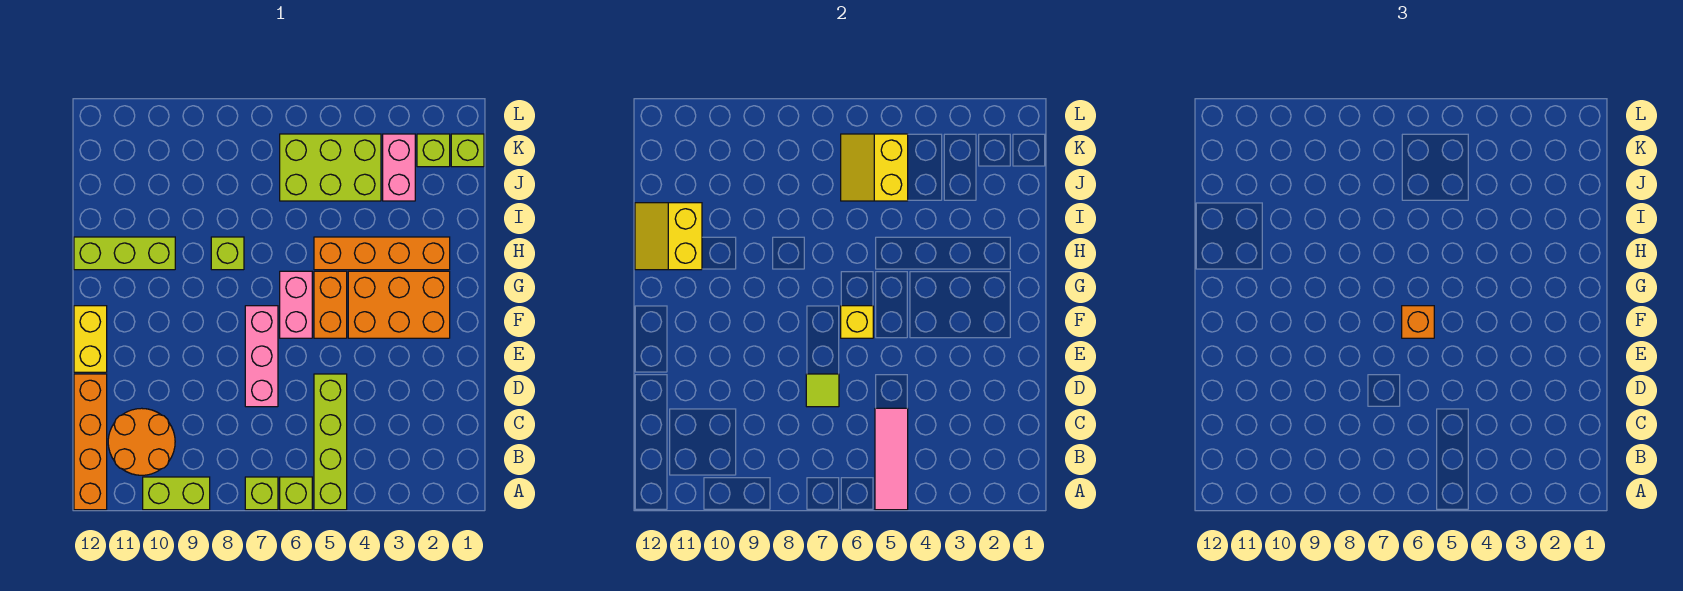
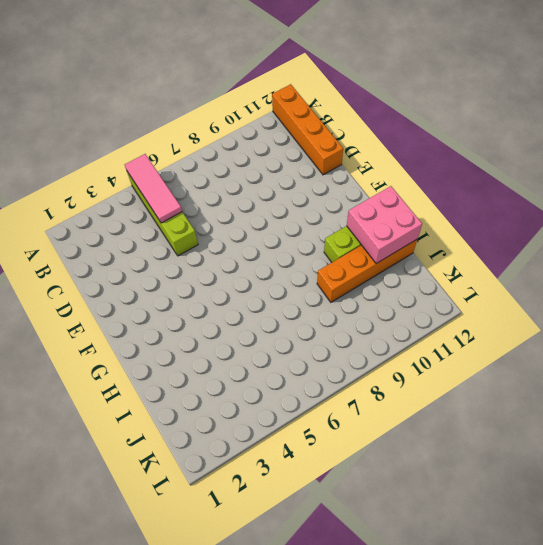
pink 2x2 brick [347,186,422,263] -> yellow 2x2 slope [635,203,702,270]
orange 1x4 brick [317,240,417,302] -> orange 1x4 brick moved to [314,237,450,270]
none -> lime 1x1 brick [280,477,312,510]
none -> lime 1x1 brick [245,477,278,510]
none -> lime 1x2 brick [143,477,210,510]

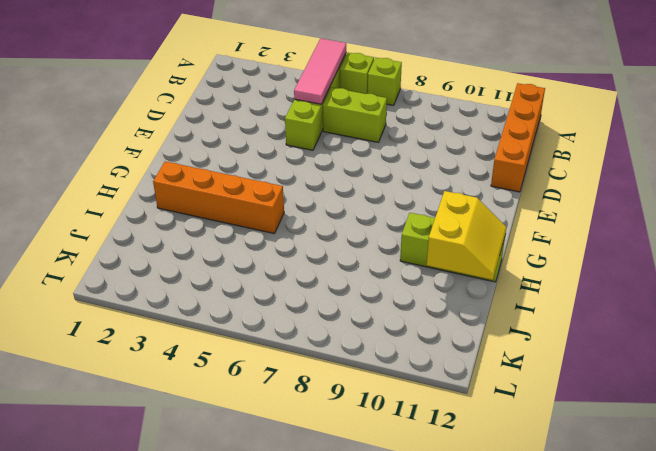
lime 1x2 brick [323,87,387,142] -> lime 1x2 brick moved to [143,477,210,510]
none -> orange 2x2 round brick [108,408,175,475]
none -> pink 1x3 brick [245,306,278,407]
none -> yellow 1x2 brick [74,306,107,372]

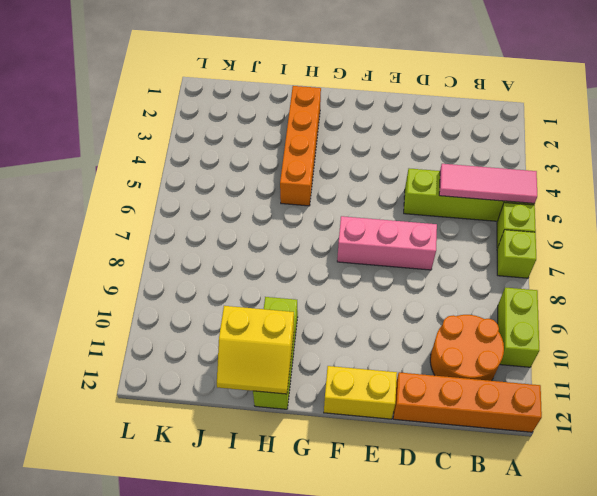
none -> orange 2x3 brick [348,271,450,338]
none -> orange 1x2 brick [314,271,347,338]
none -> pink 1x2 brick [280,271,312,338]

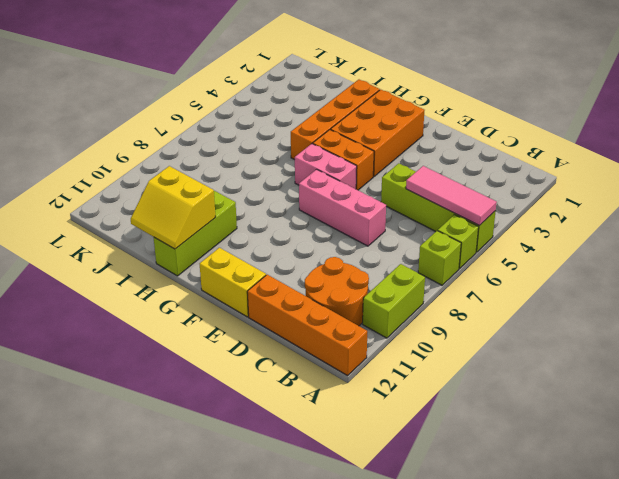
none -> lime 1x1 brick [211,237,244,270]
none -> pink 1x2 brick [383,134,415,201]
none -> lime 2x3 brick [280,134,381,201]

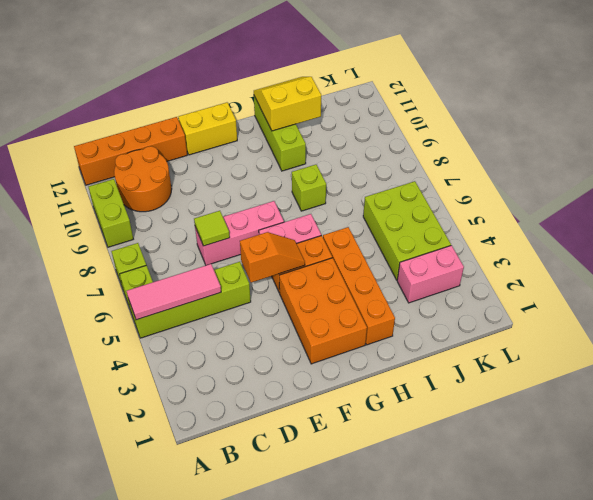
orange 1x2 slope [240,232,305,283] -> none
none -> lime 1x1 brick [451,134,484,167]
none -> lime 1x1 brick [417,134,450,167]
none -> yellow 1x1 brick [841,306,873,338]

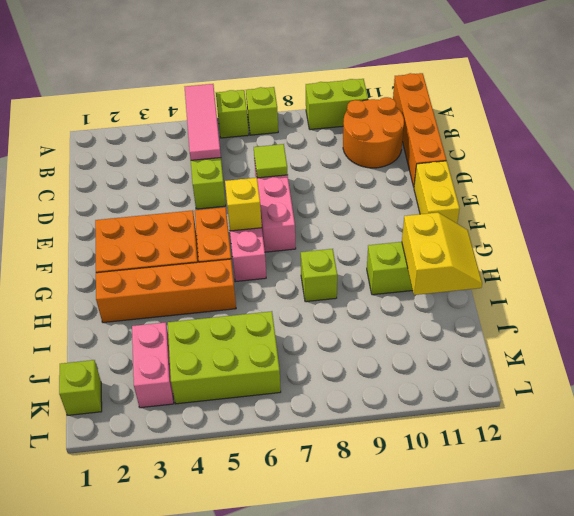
none -> lime 1x1 brick [417,134,450,167]
none -> yellow 2x2 slope [841,134,908,201]
none -> orange 1x1 brick [1402,306,1434,338]

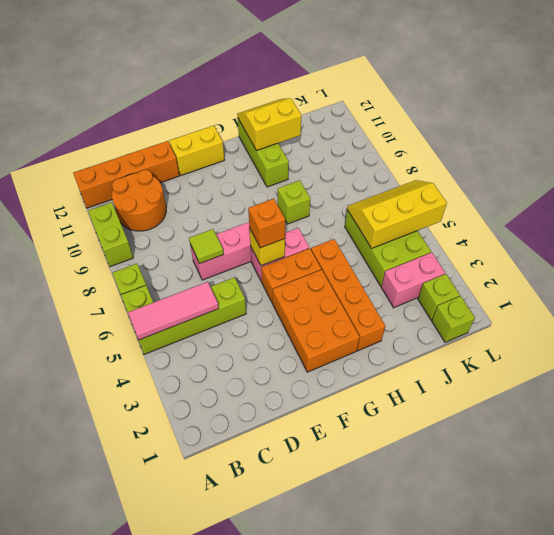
yellow 2x3 slope [347,180,447,249] -> yellow 2x2 slope [841,134,908,201]

